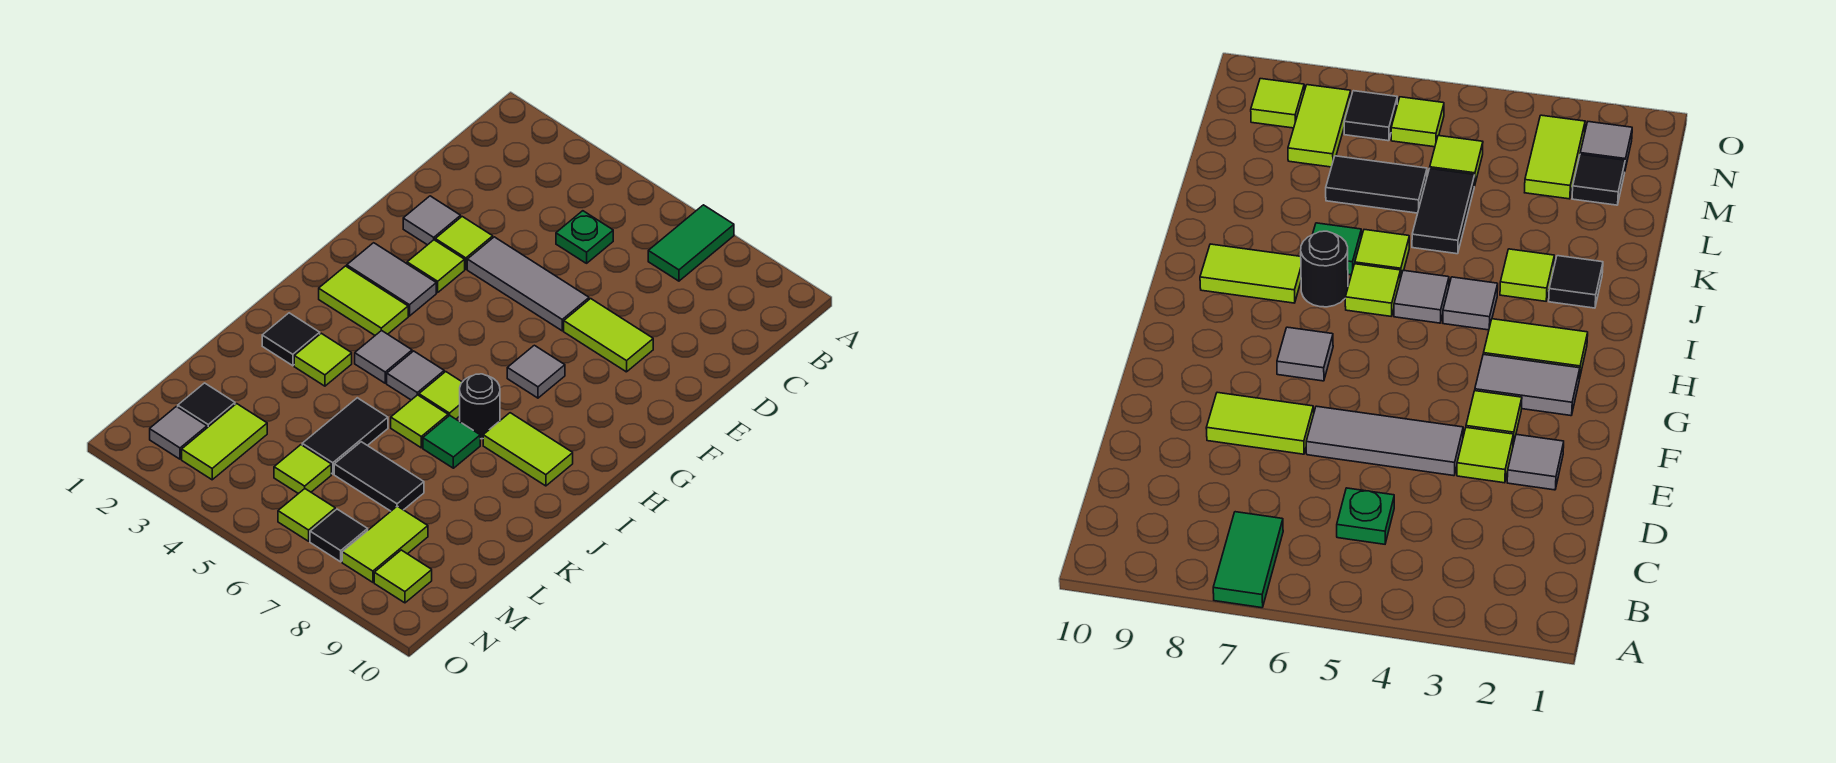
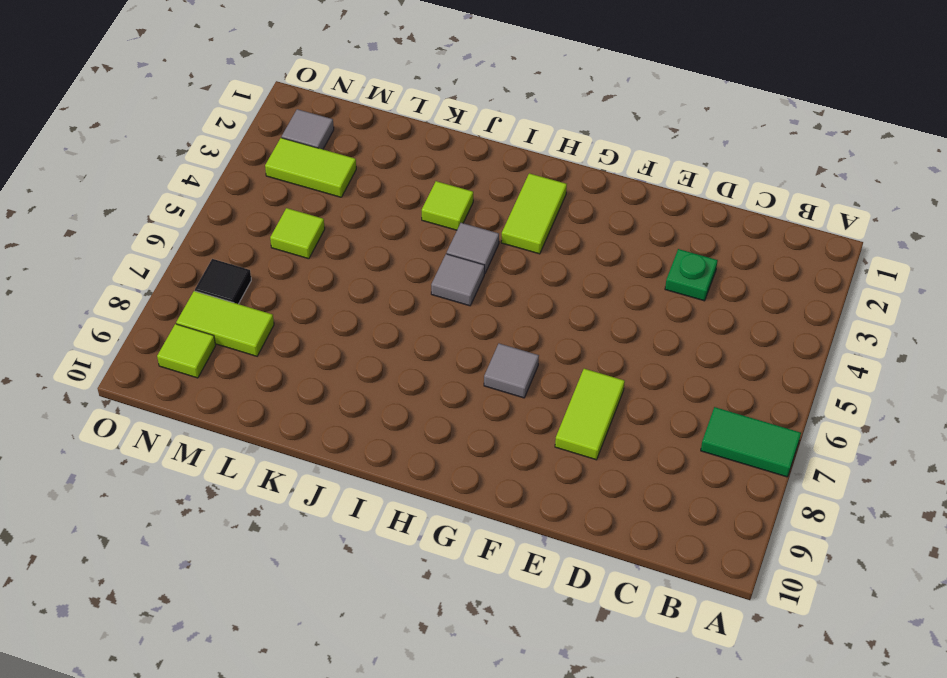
green 1x1 plate [665,249,718,301] -> green 1x1 plate moved to [556,211,613,263]
none -> grey 1x1 tile [403,196,461,245]
none -> lime 1x1 tile [435,217,493,269]
none -> grey 1x3 tile [467,237,589,331]

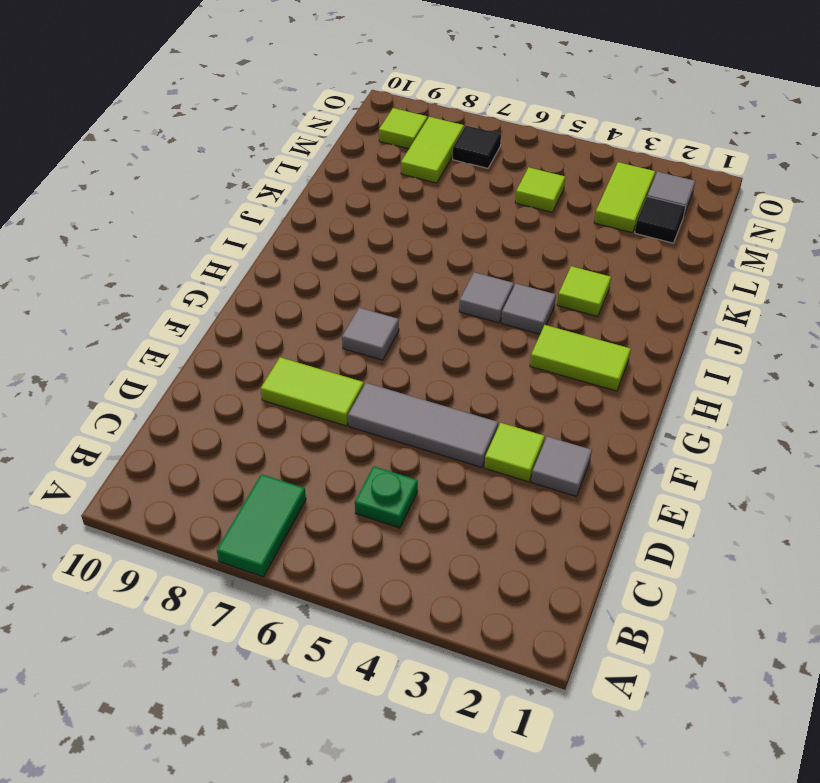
none -> lime 1x1 tile [407,240,465,293]
none -> grey 1x2 tile [347,243,436,316]
none -> lime 1x1 tile [419,372,462,419]

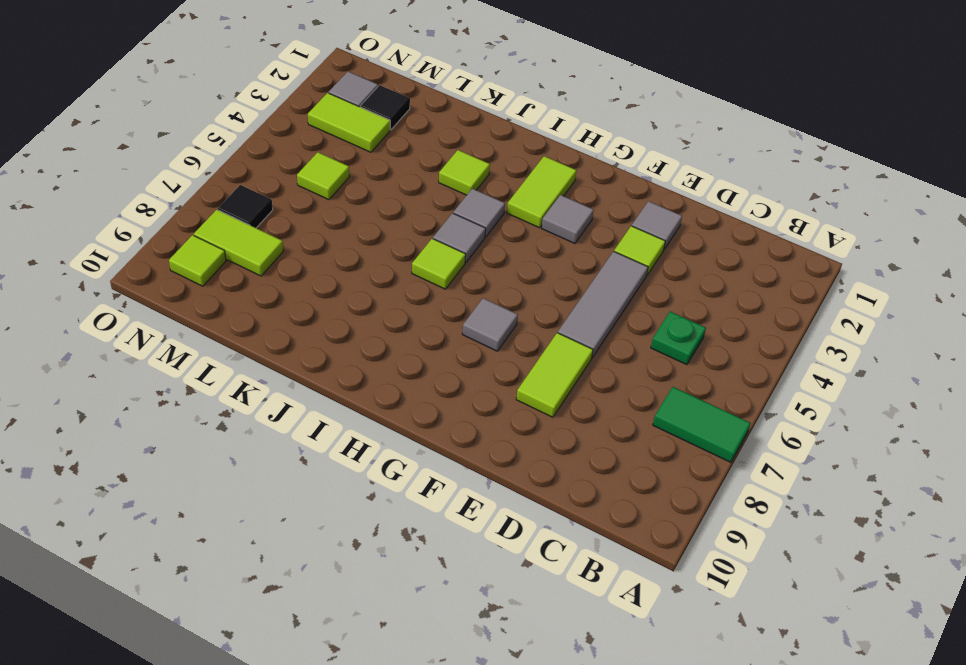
grey 1x1 tile [542,195,594,243] -> grey 1x2 tile [347,243,436,316]
none -> lime 1x1 tile [407,240,465,293]
none -> black 1x1 round brick [460,374,500,439]
none -> lime 1x2 tile [483,413,573,486]

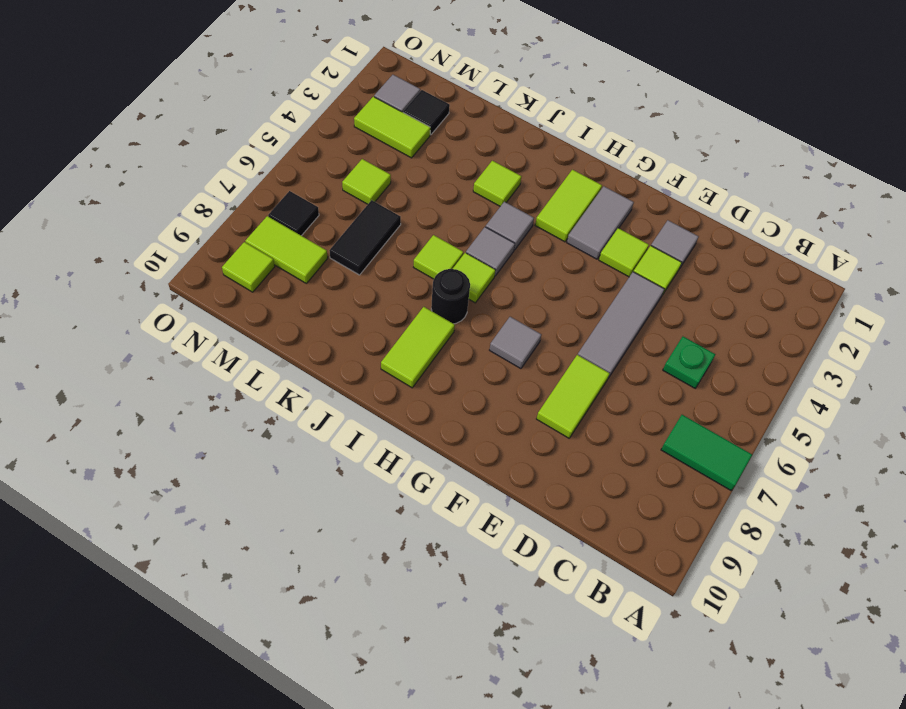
none -> black 1x1 tile [262,313,320,366]
none -> green 1x1 tile [423,416,480,468]
none -> black 1x2 tile [302,398,388,474]

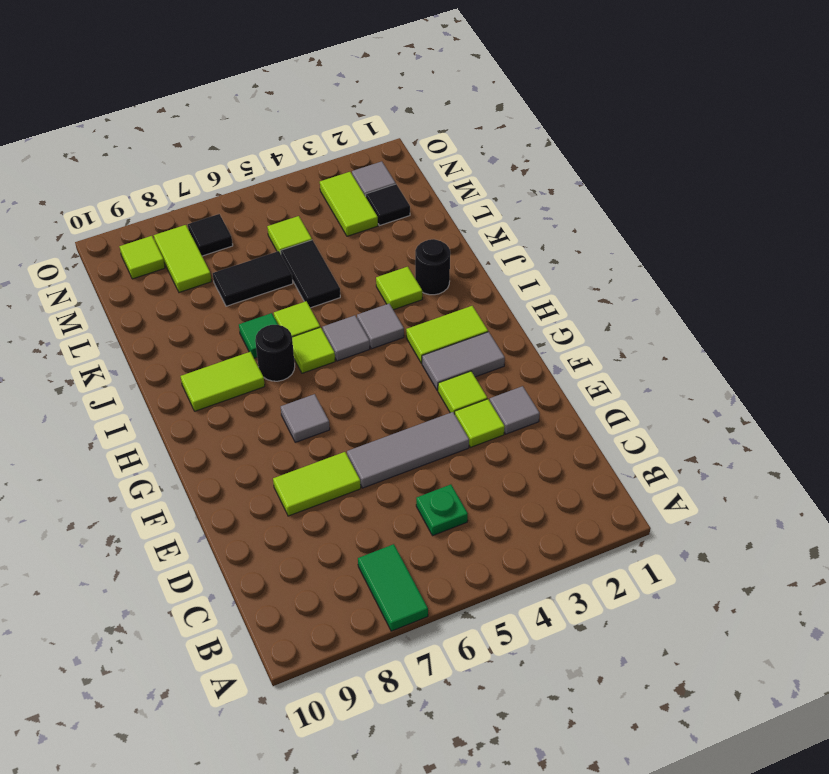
black 1x1 round brick [415,239,450,295] -> black 1x1 tile [262,313,320,366]
none -> lime 1x1 tile [278,489,335,541]

